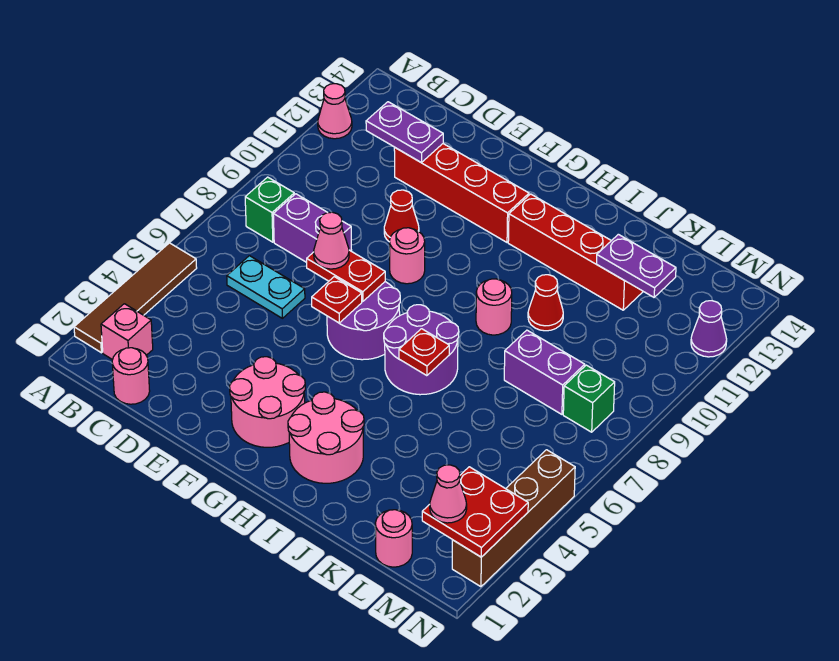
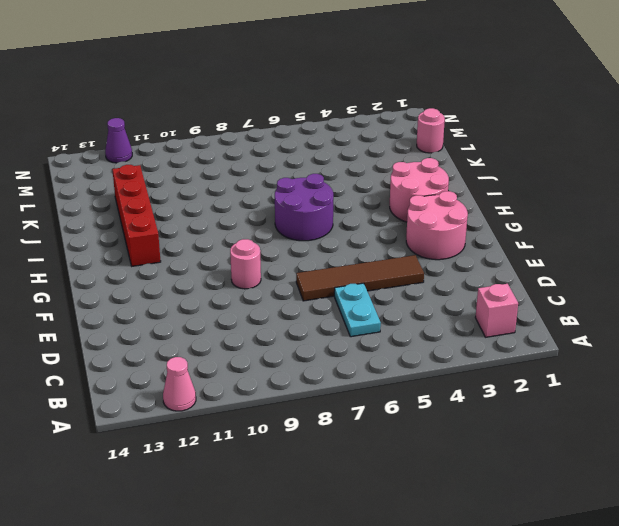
brown 1x4 tile [296,255,424,301] -> brown 1x4 tile moved to [74,243,197,353]
none -> green 1x1 brick [245,177,294,242]
none -> pink 1x1 round brick [112,348,150,404]
none -> purple 1x2 brick [273,194,352,262]
none -> red 1x4 brick [394,144,529,242]

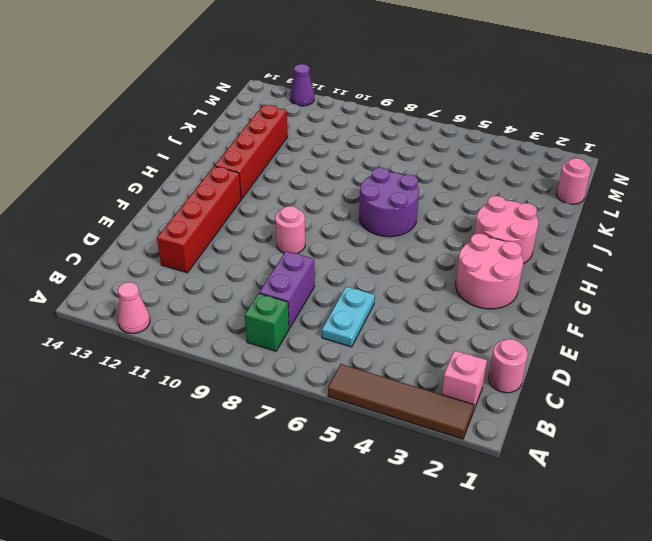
none -> red 1x1 cone [384,190,419,242]
none -> purple 2x2 round brick [327,282,400,360]
none -> pink 1x1 round brick [476,279,512,335]
none -> red 1x1 cone [528,275,563,331]

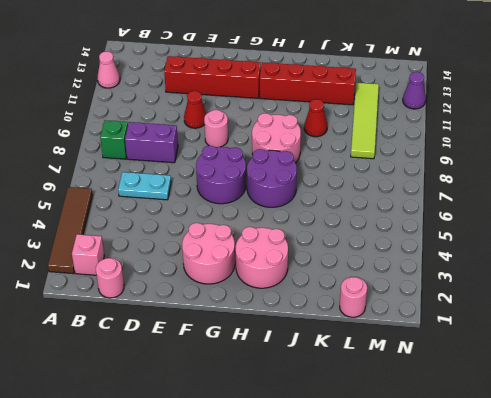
pink 2x2 round brick [252,113,301,163] -> pink 1x1 round brick [476,279,512,335]
lime 1x4 tile [351,83,379,159] -> none
none -> purple 1x2 brick [504,330,585,414]
none -> green 1x1 brick [563,365,615,432]
none -> brown 1x4 brick [452,450,575,587]
none -> purple 1x2 plate [366,102,443,163]

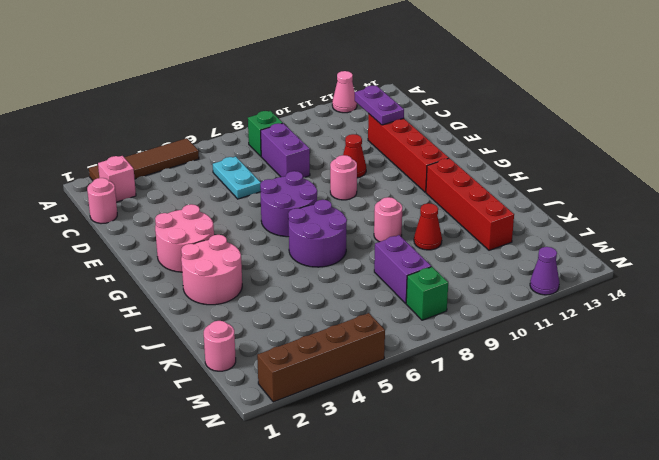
none -> red 1x2 plate [307,250,385,301]
none -> red 1x1 plate [312,277,362,323]
none -> red 1x1 plate [399,329,449,376]
none -> purple 1x2 plate [596,234,676,297]

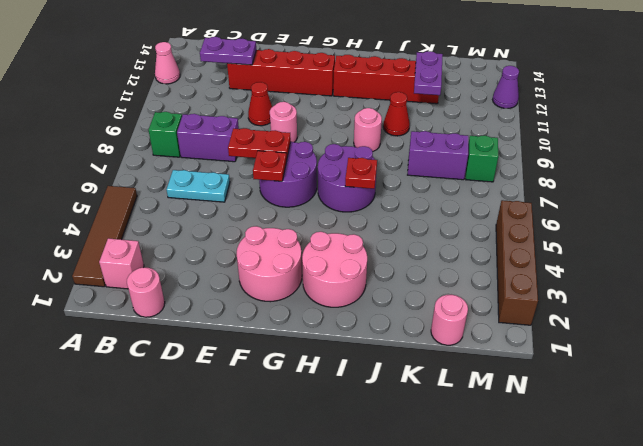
purple 1x2 plate [414,51,443,95] -> purple 1x2 plate turned to [596,234,676,297]
none -> red 2x2 plate [422,467,528,557]
none -> pink 1x1 cone [314,212,349,269]
none -> pink 1x1 cone [430,465,467,523]

